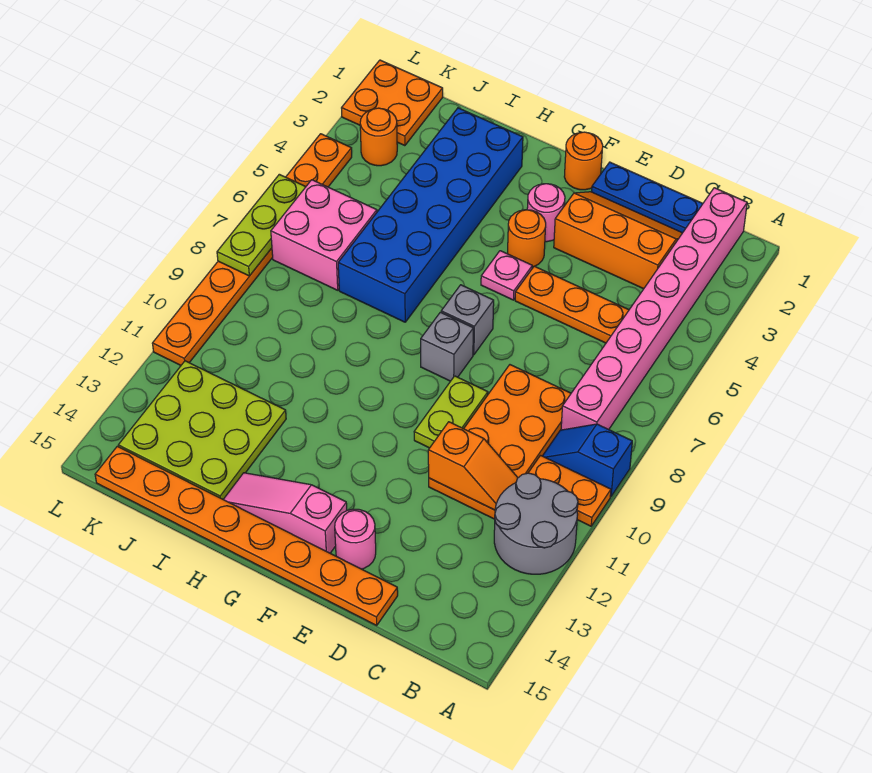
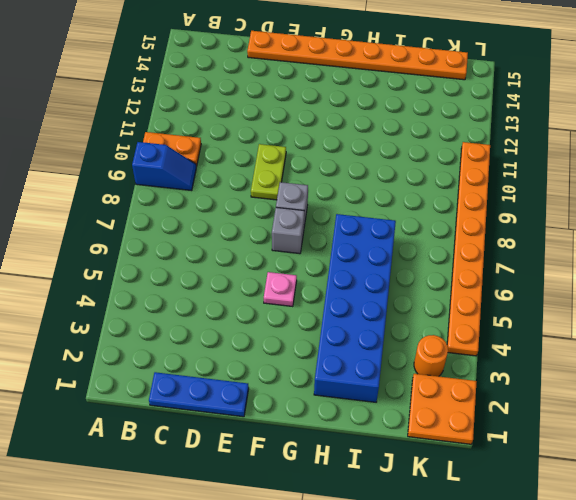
none -> grey 2x2 round brick [494,473,578,574]
none -> pink 1x8 brick [561,188,747,430]
none -> orange 2x3 slope [554,192,682,289]

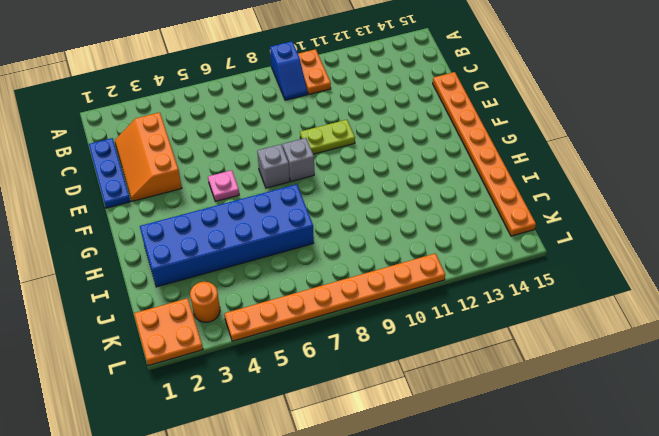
none -> grey 2x2 round brick [494,473,578,574]
none -> pink 1x8 brick [561,188,747,430]
none -> orange 1x3 plate [515,266,629,343]

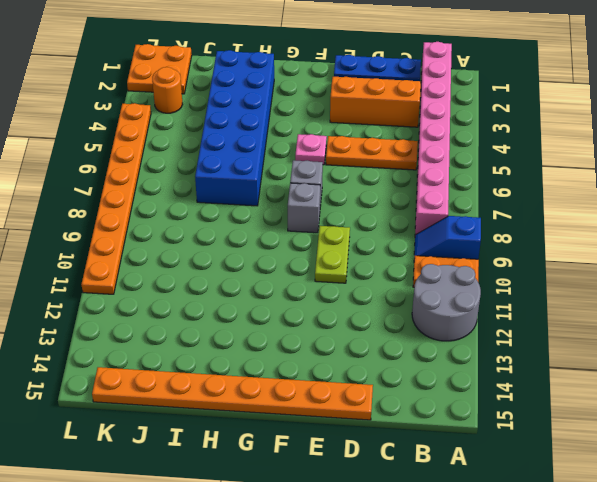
none -> orange 2x4 plate [429,365,571,519]
none -> pink 1x1 round brick [335,509,376,569]
none -> orange 1x1 round brick [564,132,603,190]

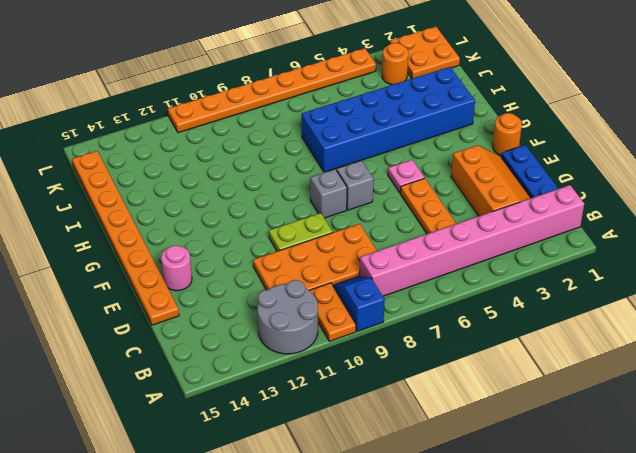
none -> pink 1x1 round brick [527,184,565,242]
none -> orange 1x1 round brick [508,210,546,267]
none -> pink 1x3 slope [223,473,347,553]

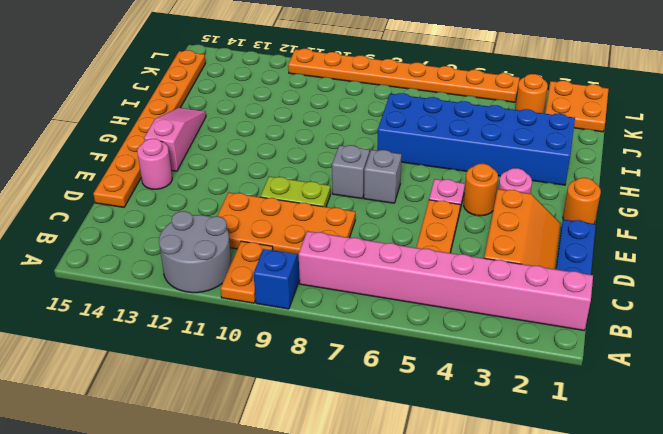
none -> lime 3x3 plate [118,361,286,499]
none -> pink 2x2 brick [271,180,377,290]
none -> orange 1x2 slope [428,422,518,510]

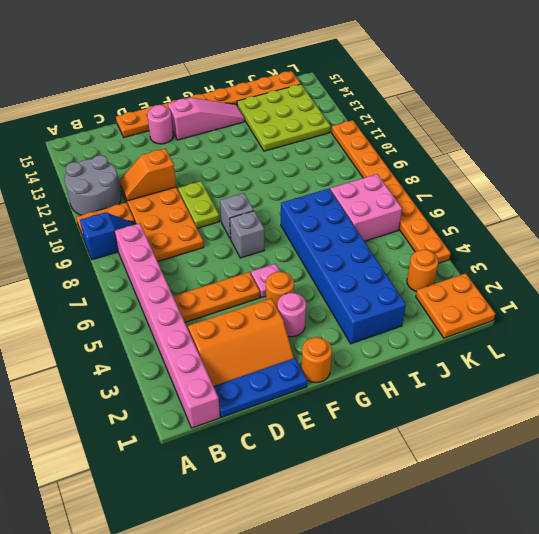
none -> lime 1x3 plate [217,174,306,276]

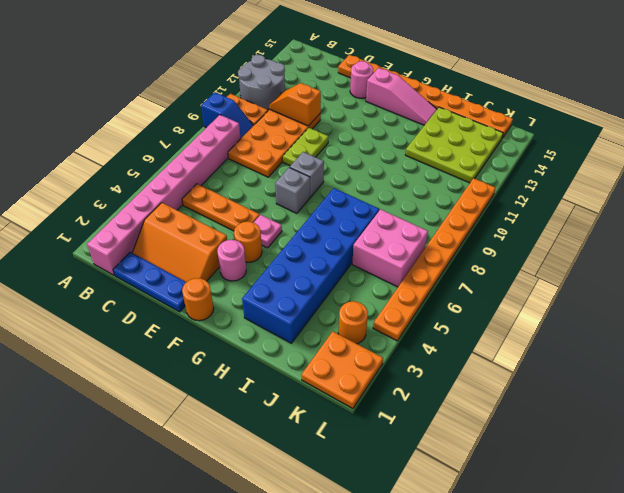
none -> lime 1x3 plate [217,174,306,276]

